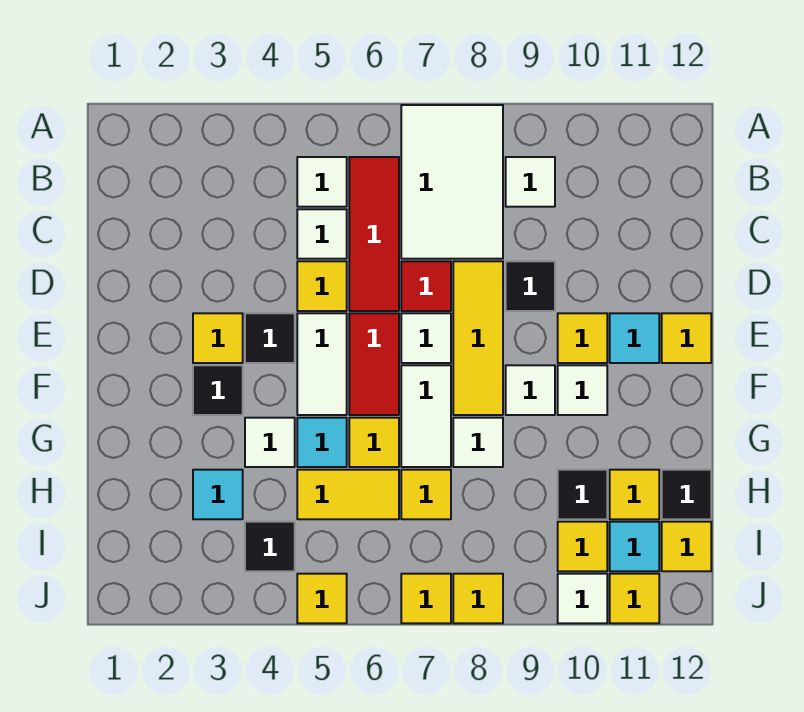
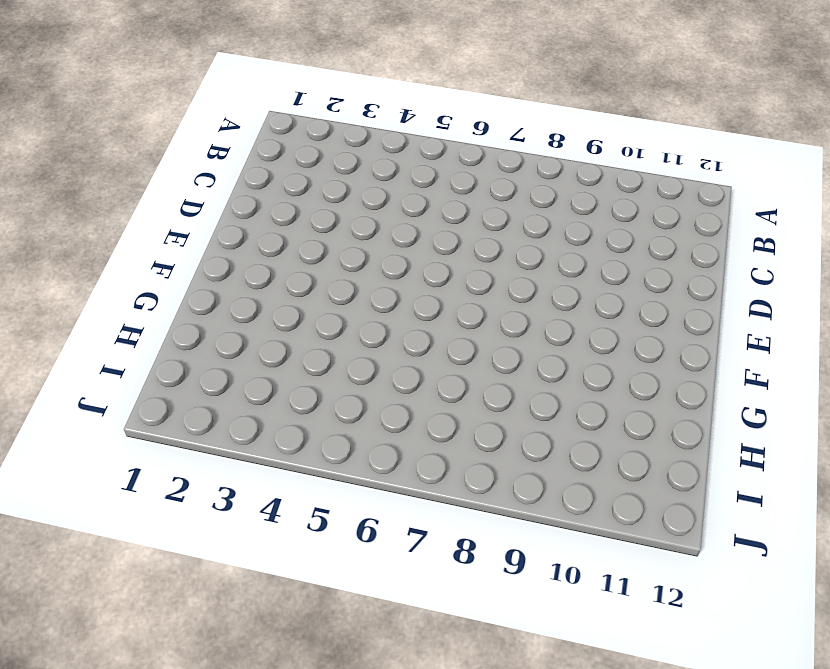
none -> white 2x3 tile [401,105,503,259]
none -> white 1x1 tile [297,157,347,207]
none -> red 1x3 tile [349,157,399,311]
none -> white 1x1 tile [506,157,555,207]

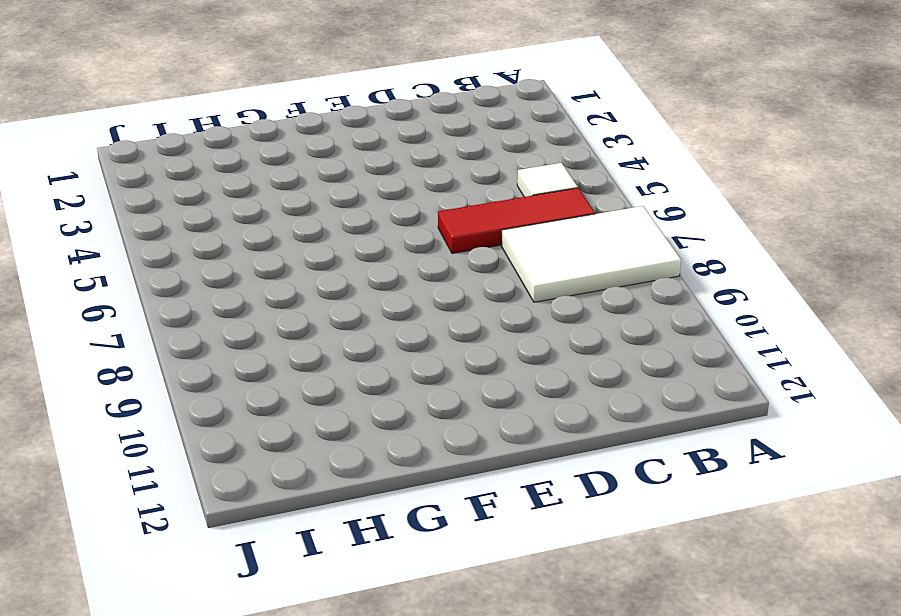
none -> white 1x1 tile [506,157,555,207]
none -> white 1x1 tile [297,209,347,259]
none -> yellow 1x1 tile [297,261,347,311]
none -> red 1x1 tile [401,261,451,311]

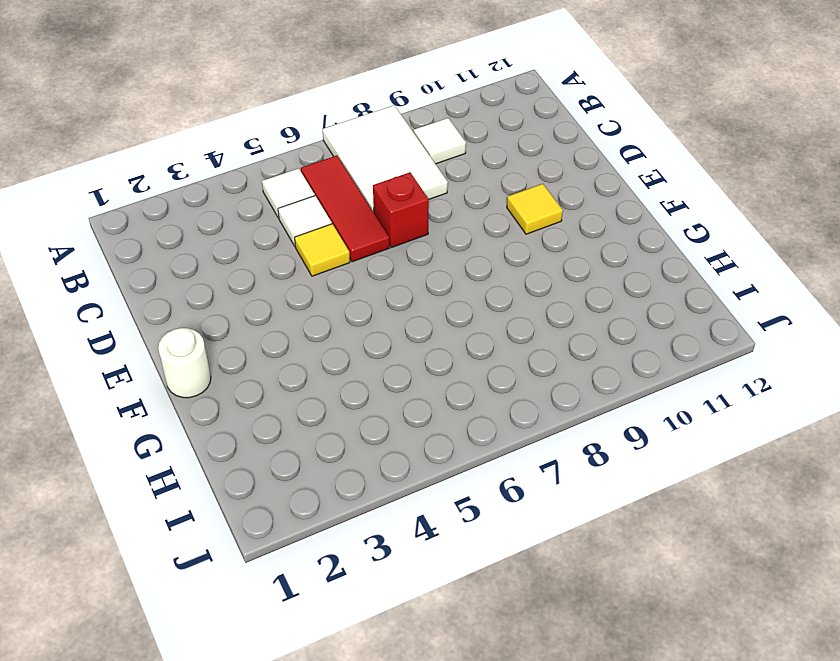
red 1x1 brick [373,172,429,248] -> red 1x1 tile [401,261,451,311]
white 1x1 round brick [158,328,211,398] -> none
none -> yellow 1x3 tile [453,261,503,415]
none -> black 1x1 tile [506,261,555,311]
none -> yellow 1x1 tile [193,313,243,363]
none -> black 1x1 tile [245,313,295,363]

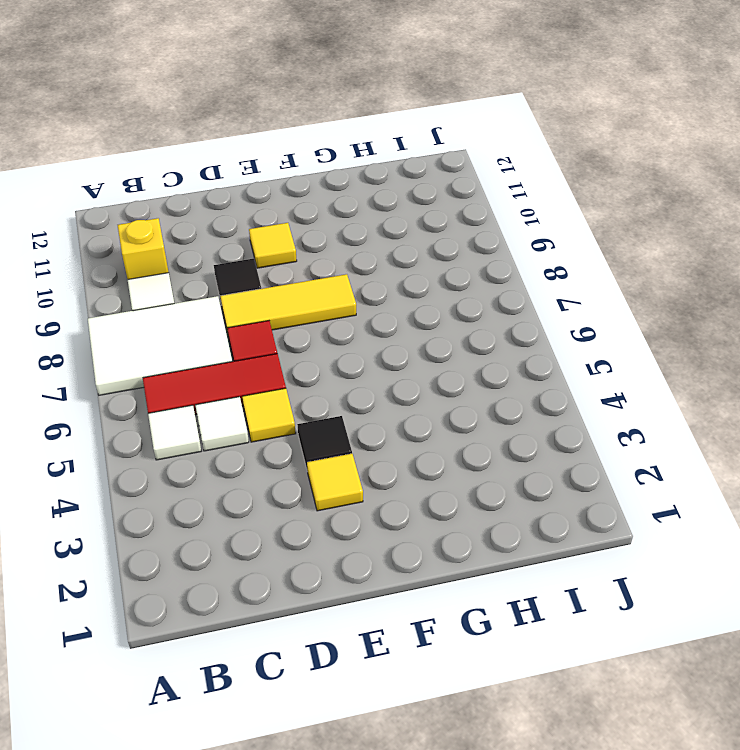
yellow 1x1 brick [118,218,169,279] -> none
none -> white 1x2 tile [297,313,347,415]
none -> red 1x2 tile [349,313,399,415]
none -> white 1x1 tile [401,313,451,363]
none -> cyan 1x1 tile [610,313,659,363]

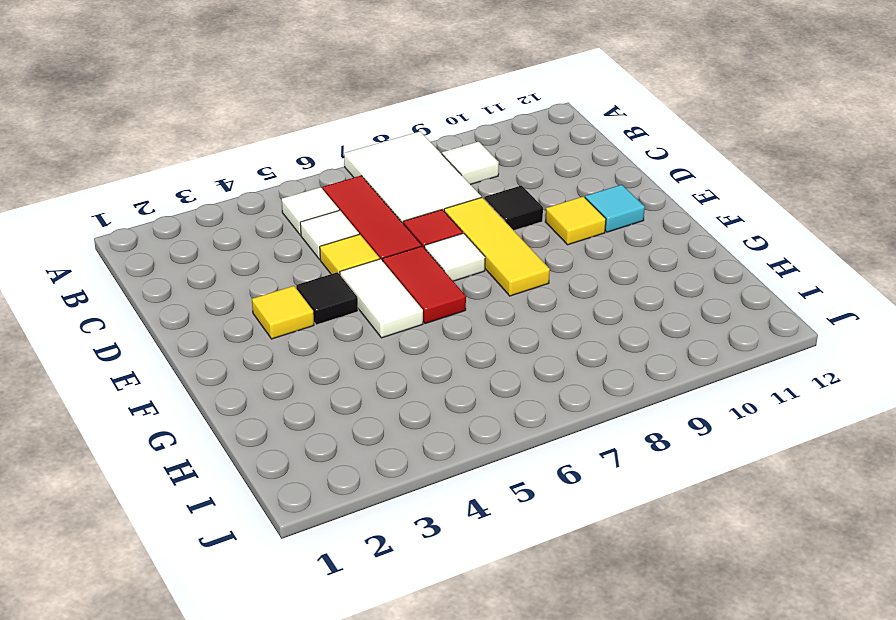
none -> yellow 1x1 tile [662,313,711,363]
none -> black 1x1 tile [193,365,243,415]
none -> white 1x2 tile [401,365,451,467]
none -> white 1x1 tile [506,365,555,415]

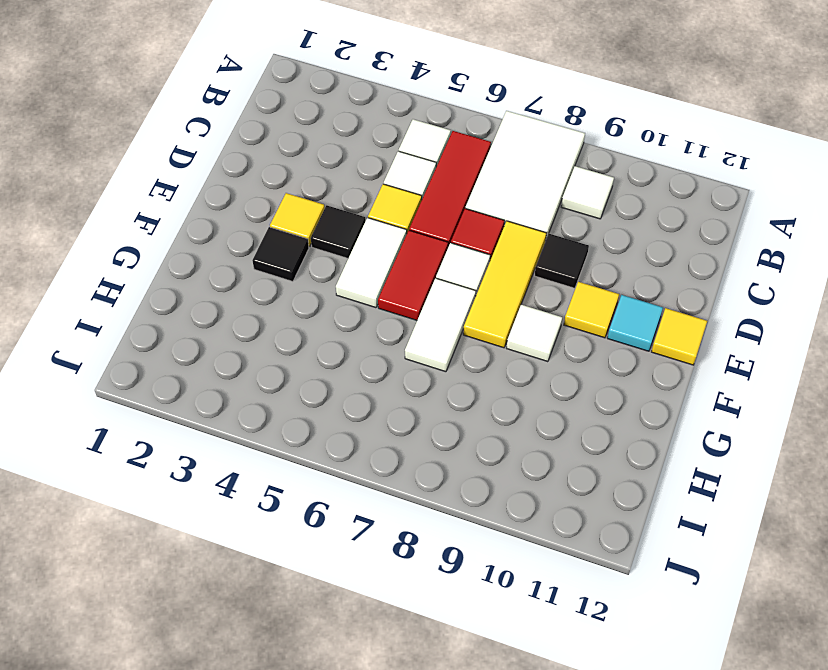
none -> white 1x1 tile [558,365,607,415]
none -> white 1x1 tile [245,418,295,467]
none -> cyan 1x1 tile [297,418,347,467]
none -> yellow 1x1 tile [349,418,399,467]

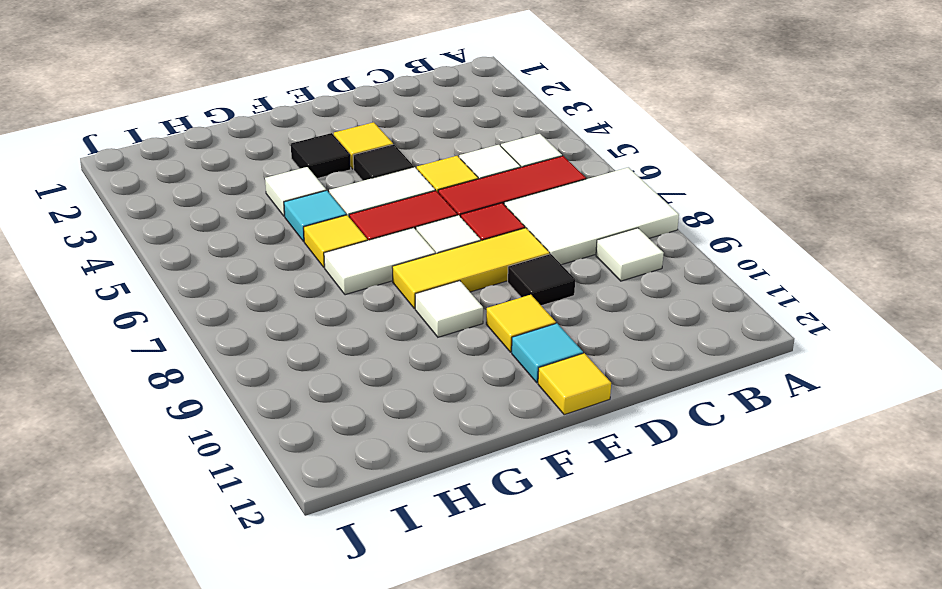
none -> white 1x1 tile [558,365,607,415]
none -> white 1x1 tile [453,418,503,467]
none -> cyan 1x1 tile [193,470,243,519]
none -> yellow 1x2 tile [297,470,399,519]

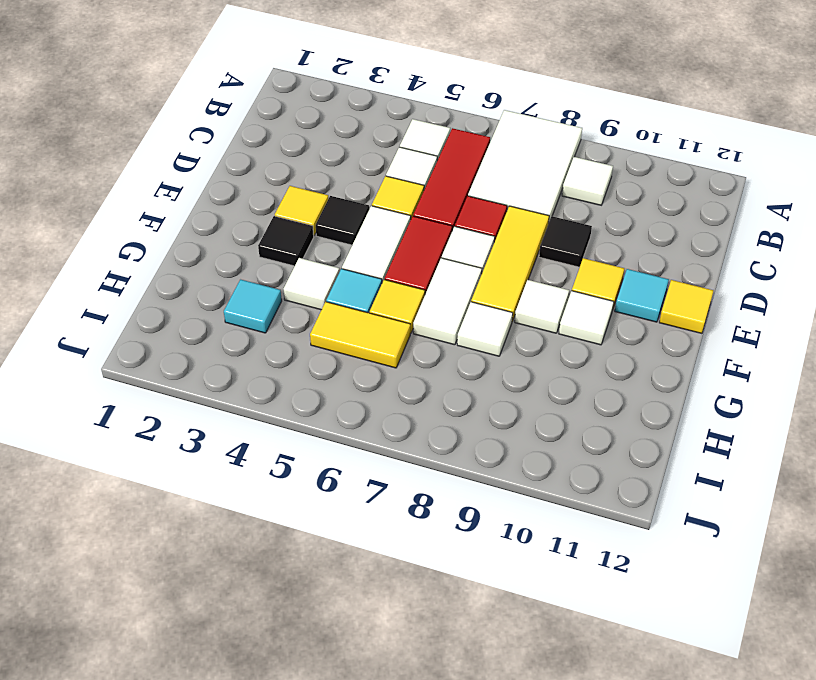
none -> yellow 1x1 tile [401,470,451,519]
none -> black 1x1 tile [558,470,607,519]
none -> yellow 1x1 tile [610,470,659,519]
none -> black 1x1 tile [662,470,711,519]

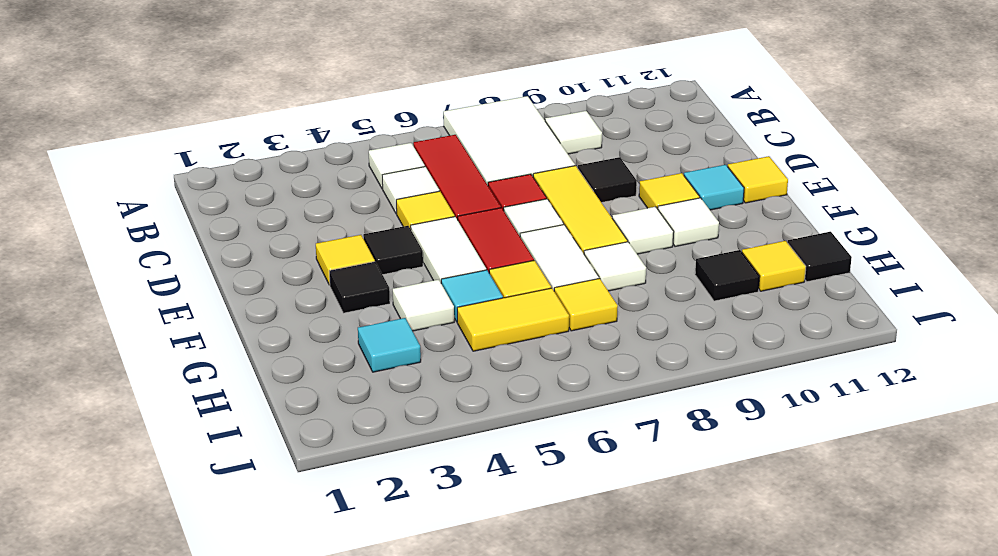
none -> black 1x1 tile [245,522,295,571]
none -> yellow 1x1 tile [558,522,607,571]
none -> cyan 1x1 tile [610,522,659,571]
none -> yellow 1x1 tile [662,522,711,571]

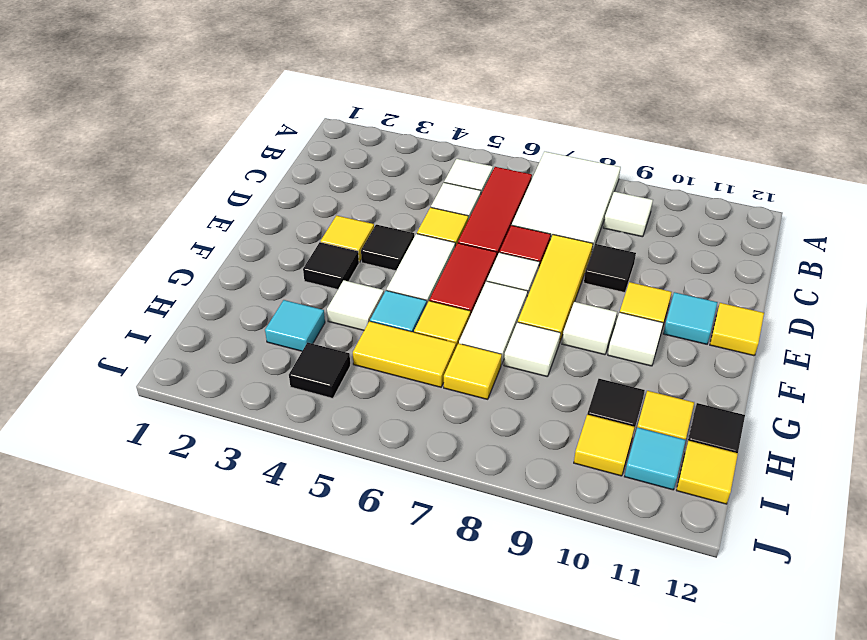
none -> yellow 1x1 tile [297,574,347,623]
none -> yellow 1x1 tile [401,574,451,623]
none -> yellow 1x1 tile [453,574,503,623]
none -> white 1x1 tile [558,574,607,623]

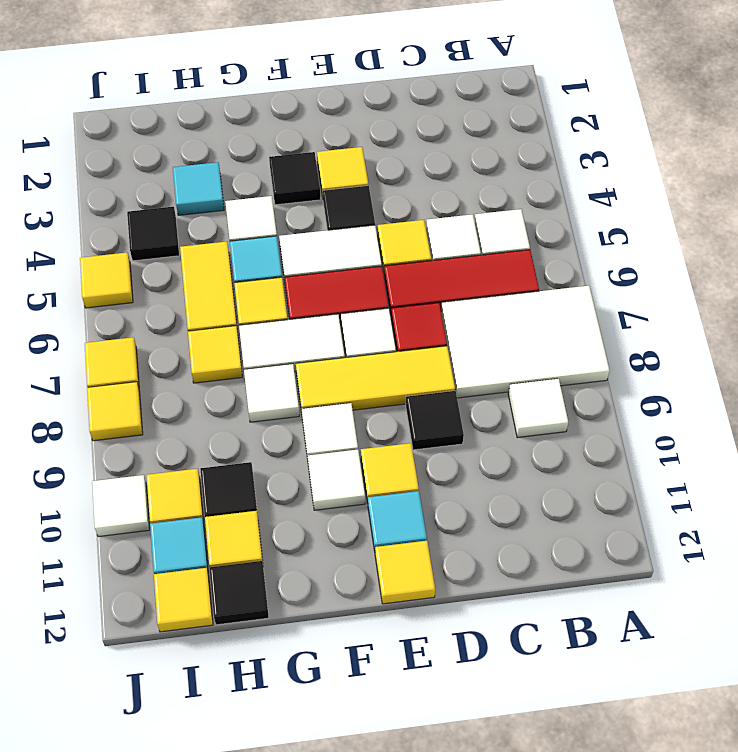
none -> yellow 1x1 tile [610,574,659,623]

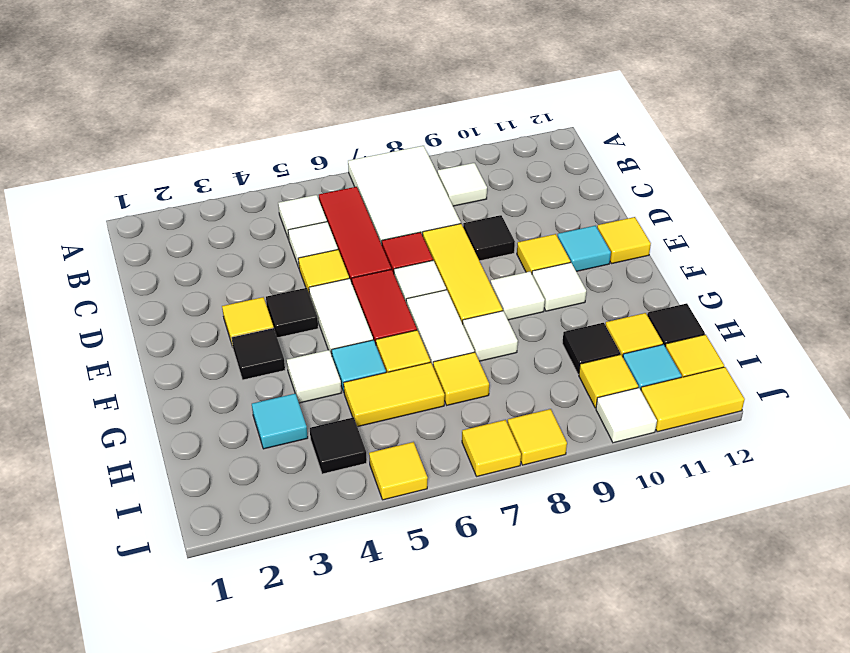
yellow 1x2 tile [641,367,745,432] -> yellow 1x1 tile [610,574,659,623]

